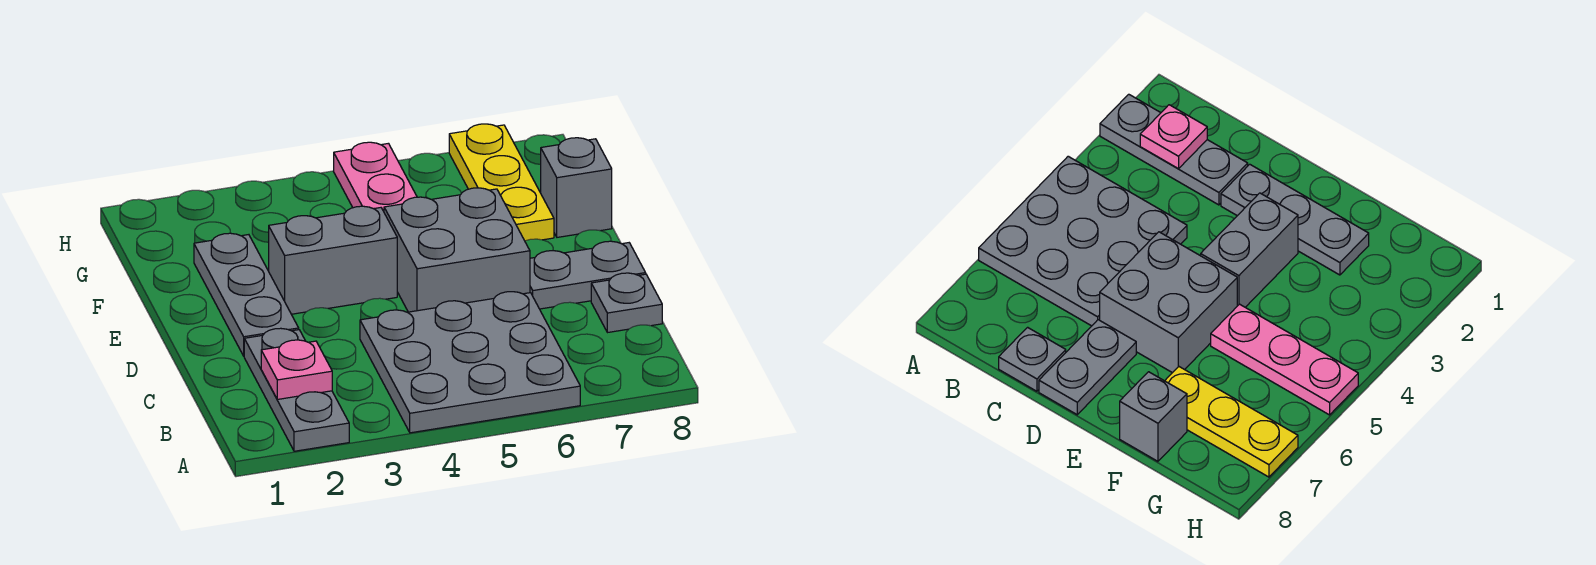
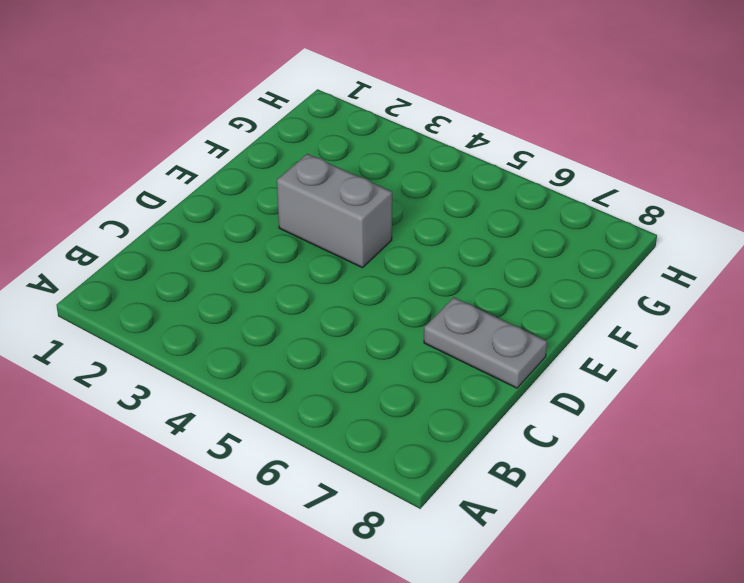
none -> grey 1x3 plate [244,328,349,451]
none -> grey 3x3 plate [360,292,580,433]

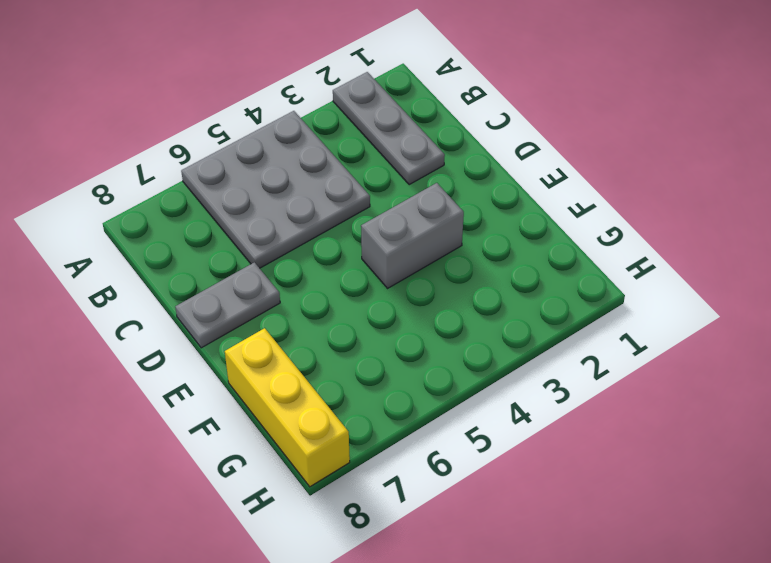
yellow 1x3 brick [225,328,350,487] -> grey 1x1 brick [541,138,612,237]
none -> grey 1x1 plate [591,273,662,333]
none -> grey 1x3 plate [194,233,299,356]

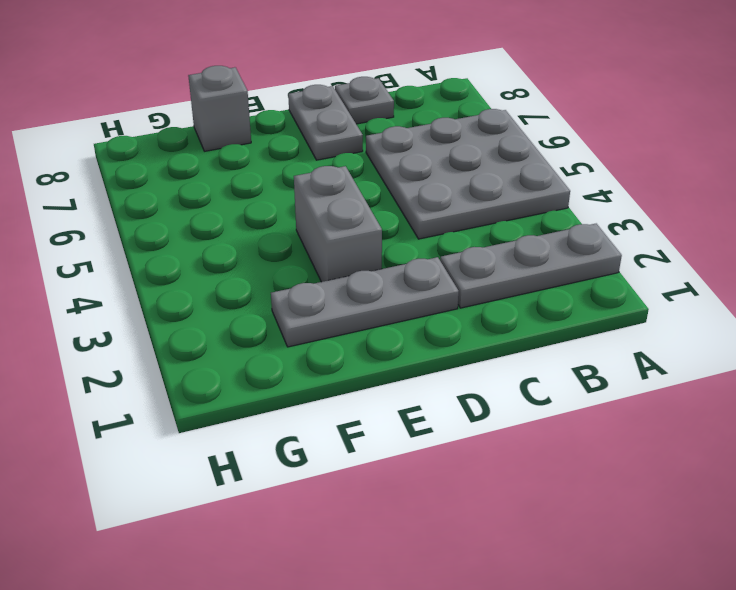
none -> grey 2x2 brick [384,188,530,312]
none -> pink 1x3 plate [334,142,417,211]

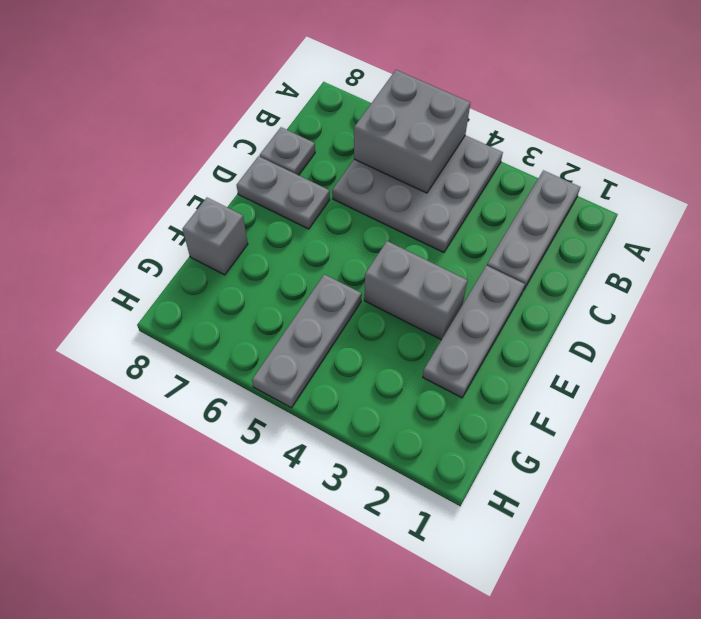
grey 2x2 brick [354,70,470,193] -> grey 2x2 brick moved to [384,188,530,312]
grey 1x3 plate [252,274,362,408] -> pink 1x3 plate [334,142,417,211]
none -> yellow 1x3 plate [449,124,554,241]
none -> pink 1x1 plate [261,340,332,399]

